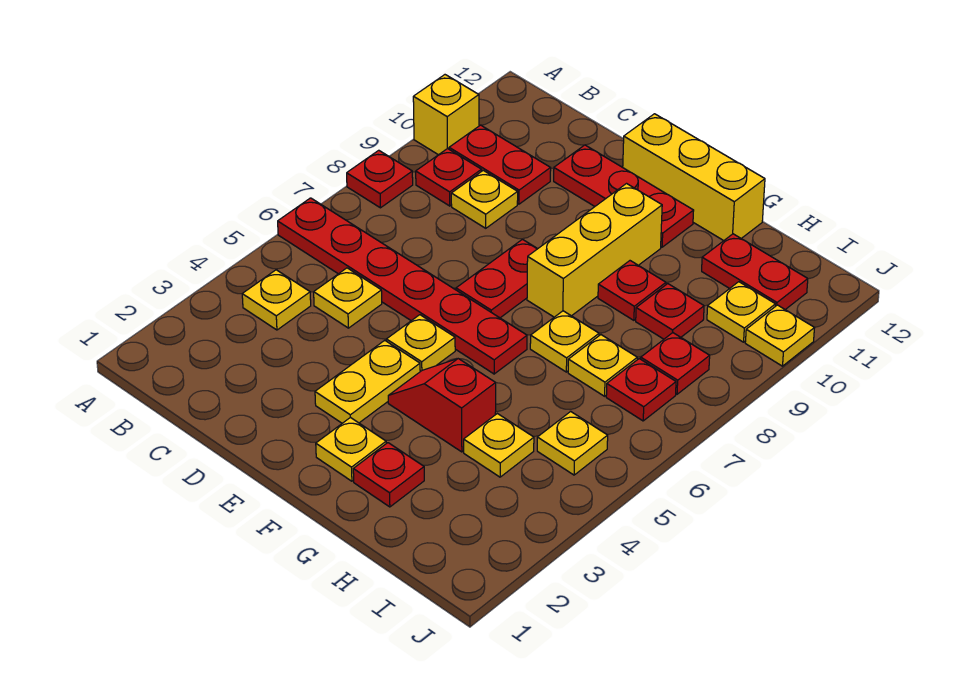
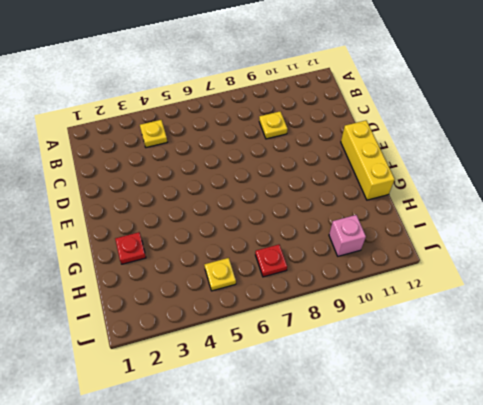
pink 1x1 brick [329,215,366,256] -> yellow 1x1 plate [707,282,775,342]
none -> red 1x6 plate [278,198,527,374]
none -> red 1x1 plate [347,150,413,208]
none -> yellow 1x1 brick [413,75,479,155]

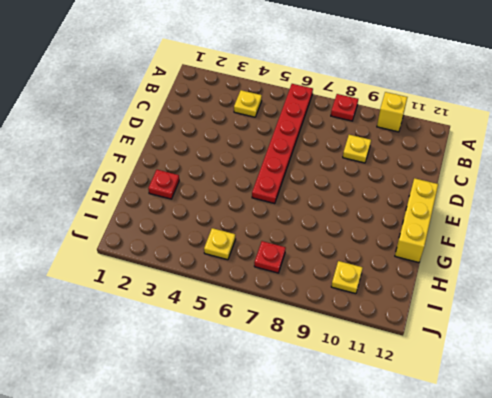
none -> red 1x1 plate [416,148,482,206]
none -> red 1x2 plate [449,125,551,204]
none -> yellow 1x1 plate [314,268,382,328]

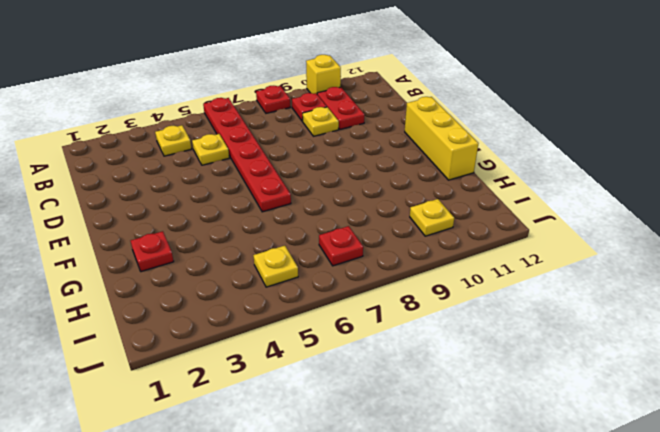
none -> red 1x3 plate [554,145,694,247]
none -> yellow 1x2 plate [315,340,420,423]
none -> yellow 1x1 plate [386,315,455,372]

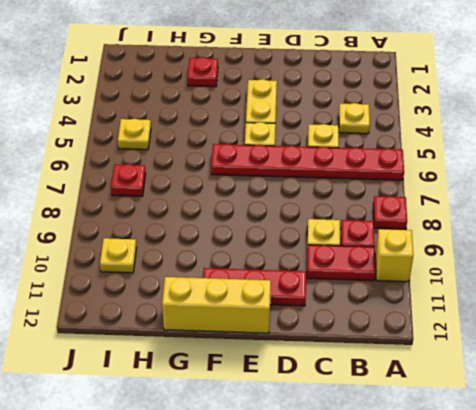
none -> red 1x2 plate [456,239,537,318]
none -> yellow 1x1 plate [316,417,386,481]
none -> red 1x2 slope [388,359,496,452]

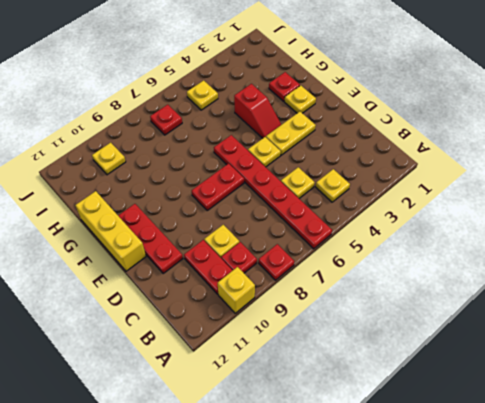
none -> yellow 1x3 brick [527,184,662,317]
none -> yellow 1x1 plate [530,311,599,372]
none -> red 1x1 plate [598,261,666,320]

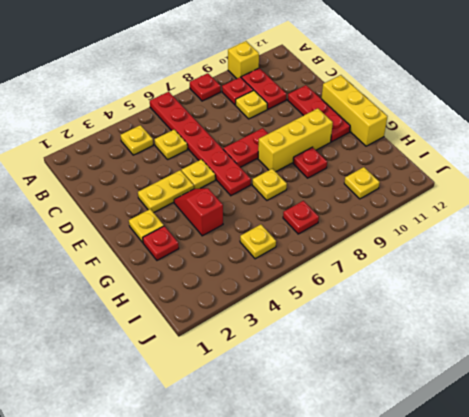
none -> yellow 1x1 plate [464,414,534,477]
none -> yellow 1x1 plate [568,335,637,396]
none -> red 1x1 plate [636,284,704,339]

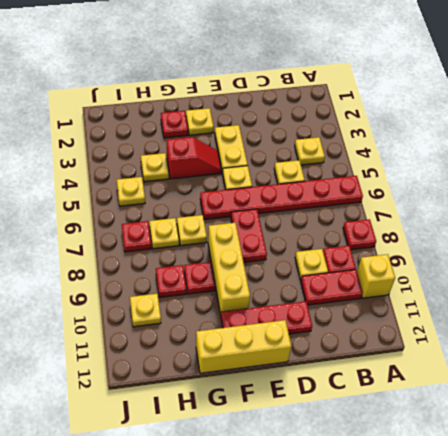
none -> red 1x2 plate [702,234,808,310]
none -> red 1x1 plate [641,333,710,394]
none -> yellow 1x1 plate [745,305,814,366]

